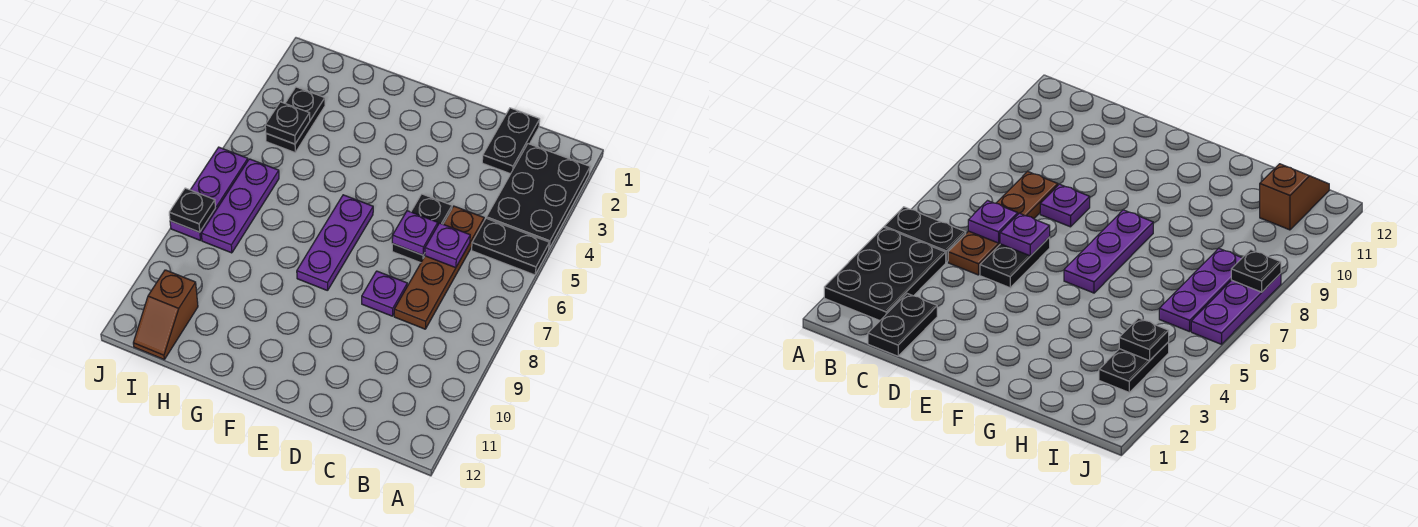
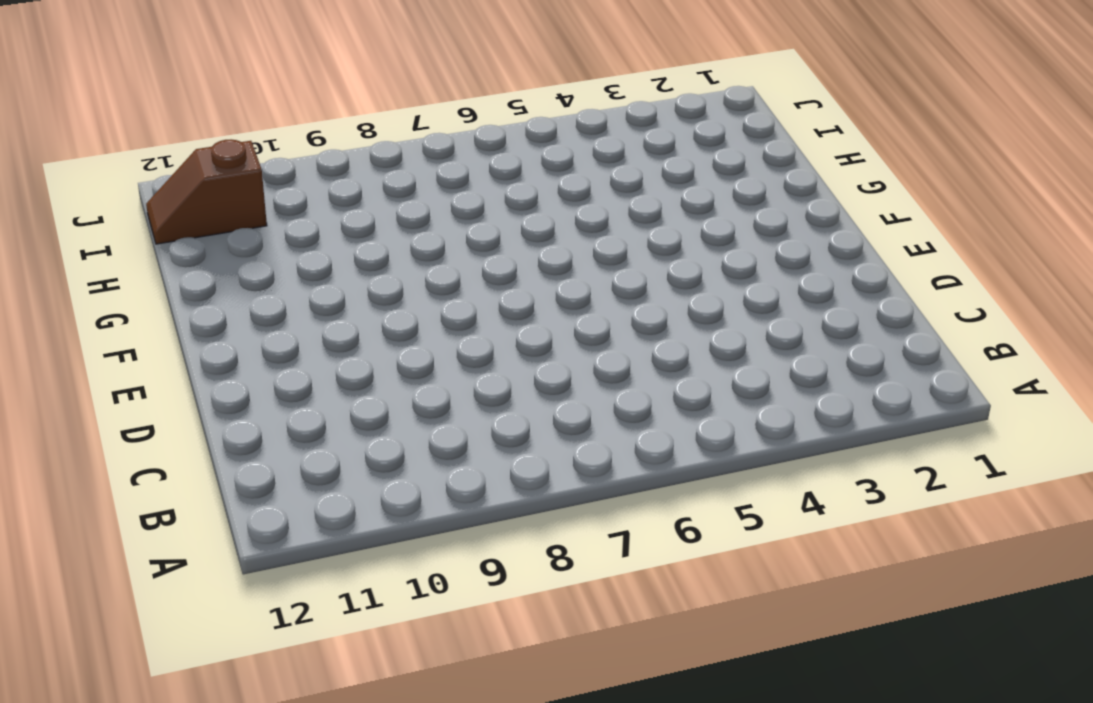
none -> black 2x3 plate [486,144,590,248]
none -> black 1x2 plate [472,218,549,275]
none -> black 1x2 plate [482,108,540,174]

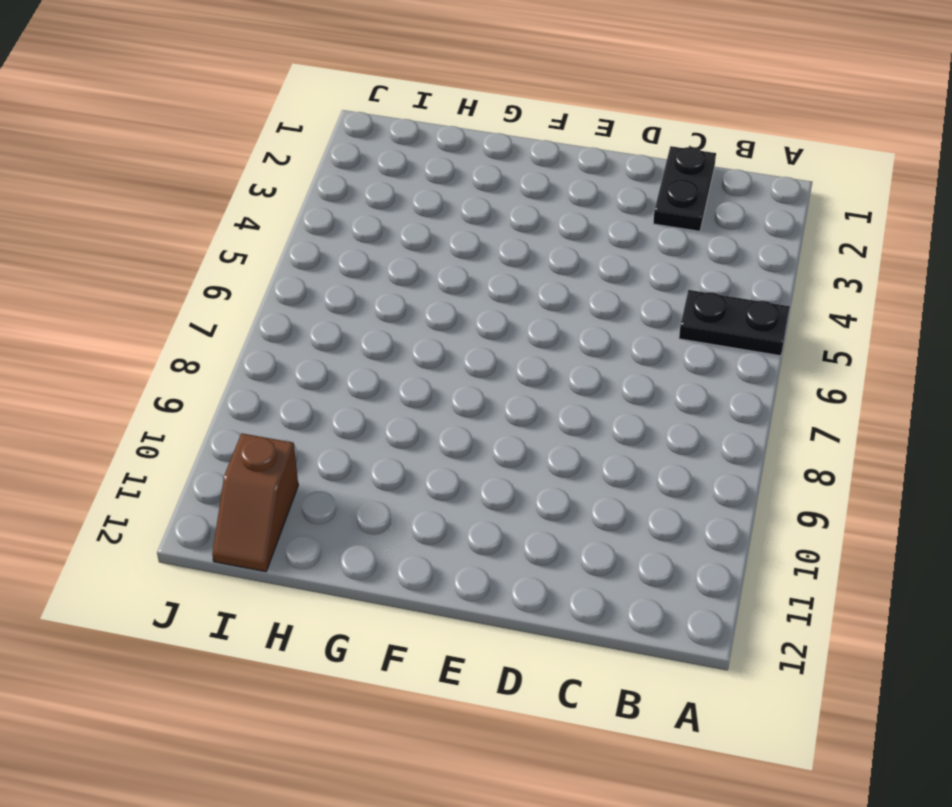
none -> black 2x3 plate [486,144,590,248]
none -> brown 1x4 plate [394,206,484,329]
none -> black 1x2 plate [392,194,452,263]

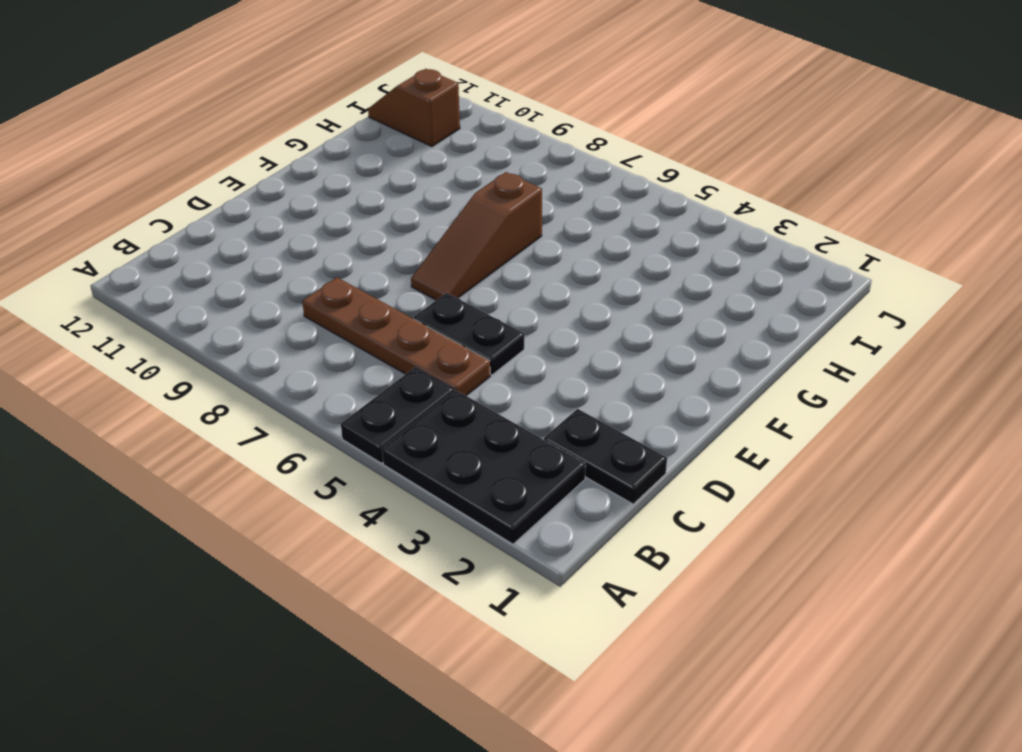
brown 1x3 slope [411,172,542,300] -> purple 1x3 plate [297,195,373,291]
none -> purple 1x1 plate [362,271,407,316]
none -> black 1x2 plate [266,87,325,152]
none -> purple 1x3 plate [201,159,279,253]

